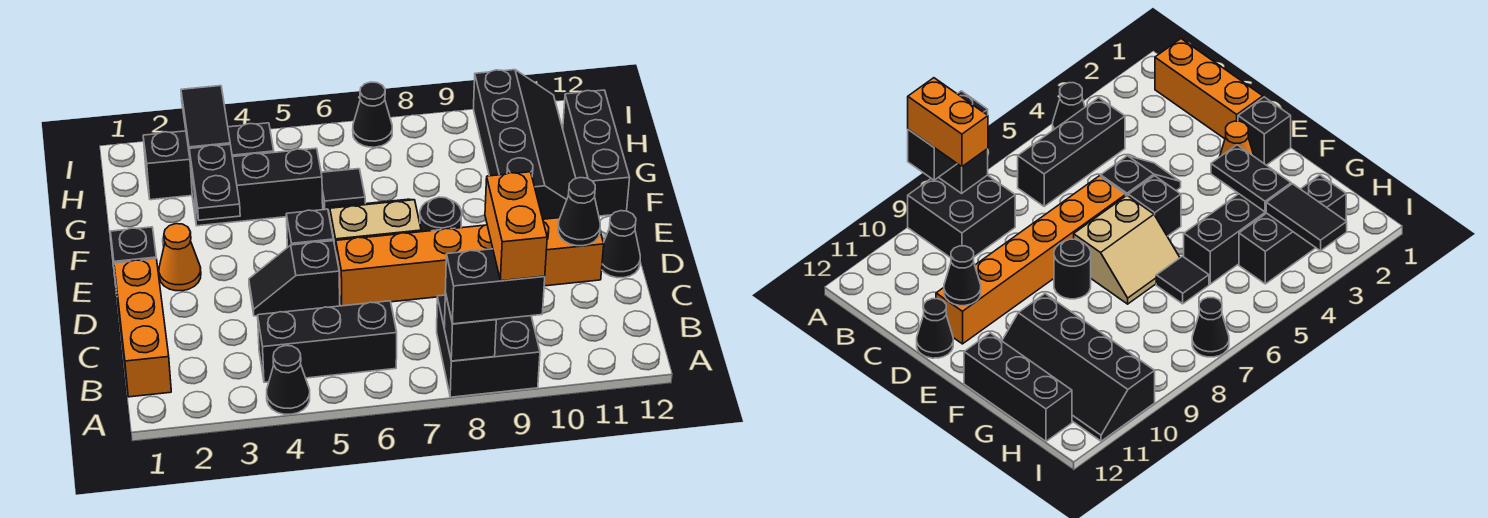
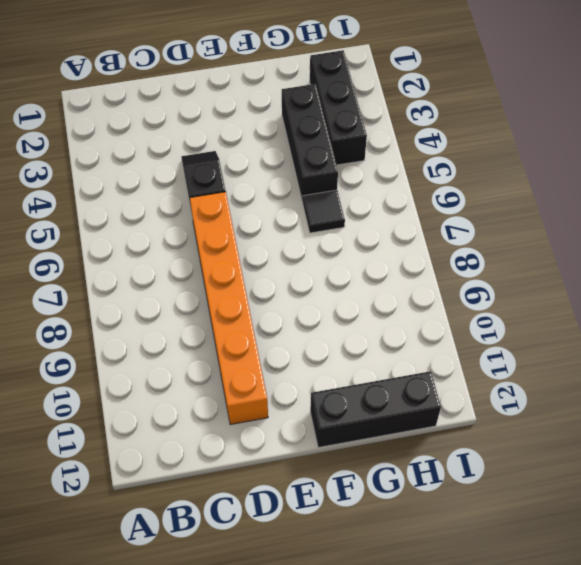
none -> black 1x1 cone [267,346,310,414]
none -> black 2x2 brick [437,295,540,397]
none -> orange 1x3 brick [114,259,171,397]

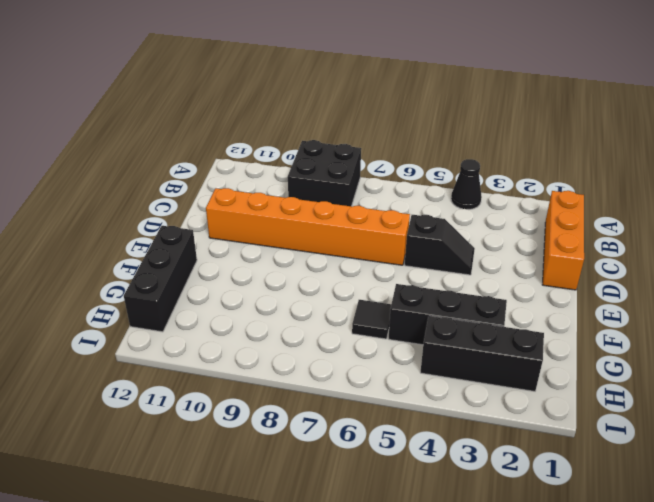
none -> black 1x3 brick [258,301,397,382]
none -> black 1x1 cone [602,211,640,278]
none -> black 1x1 brick [111,227,156,281]

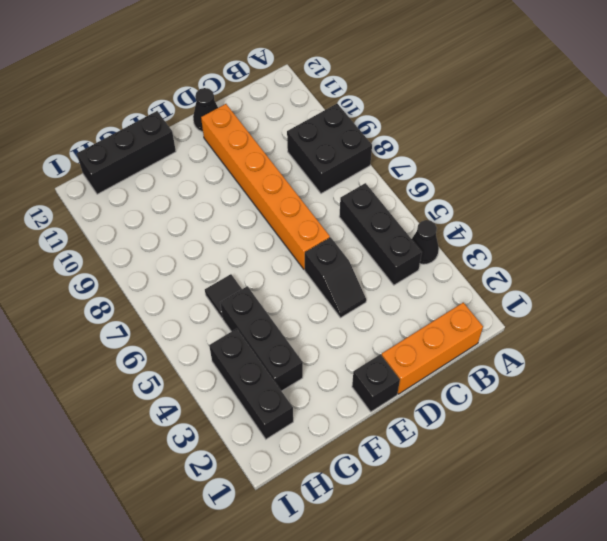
none -> orange 1x1 cone [159,224,201,291]
none -> black 1x1 brick [286,209,333,248]
none -> tan 2x2 slope [325,199,421,250]

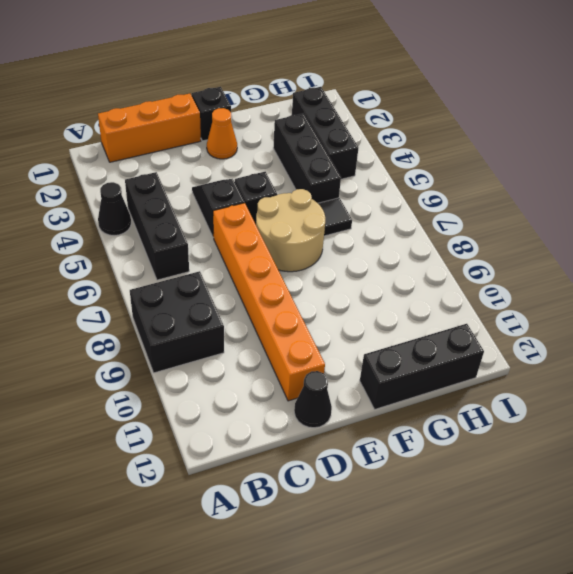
tan 2x2 round brick [256,189,325,272] -> tan 2x2 slope [325,199,421,250]
none -> black 1x1 round brick [420,197,462,232]
none -> black 2x4 slope [473,70,576,219]
none -> black 1x1 cone [353,82,392,147]

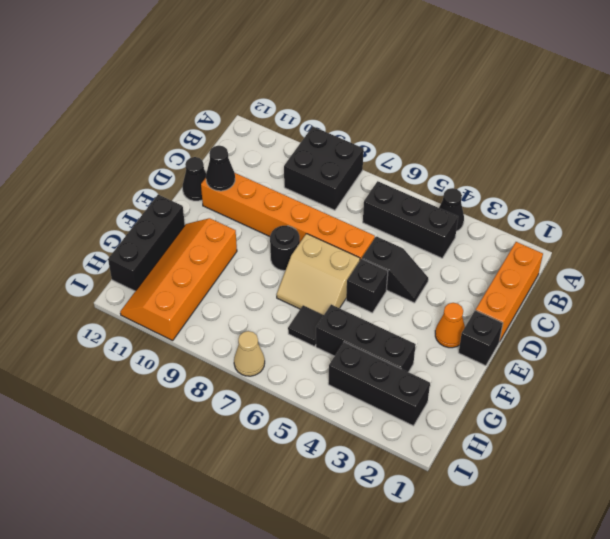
orange 2x4 slope [120,218,237,341] -> black 2x4 slope [473,70,576,219]
tan 1x1 cone [234,331,265,376] -> black 1x1 cone [353,82,392,147]
none -> black 1x1 brick [444,292,496,361]
none -> black 1x2 plate [189,144,240,220]
none -> black 1x2 tile [181,86,230,156]

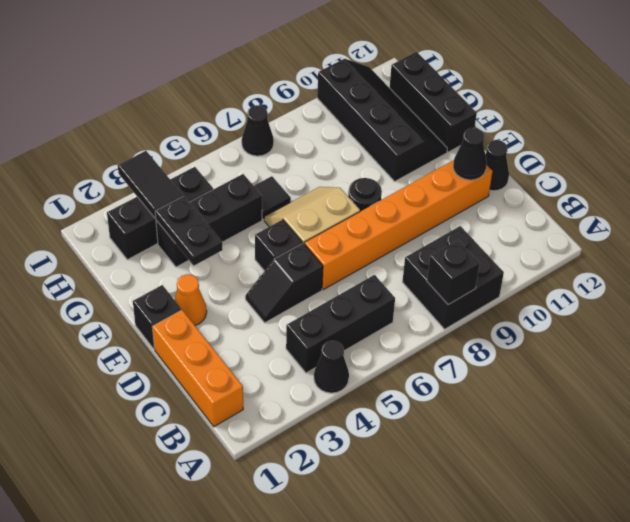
none -> black 1x2 brick [445,249,545,324]
none -> orange 1x2 brick [485,172,547,281]

